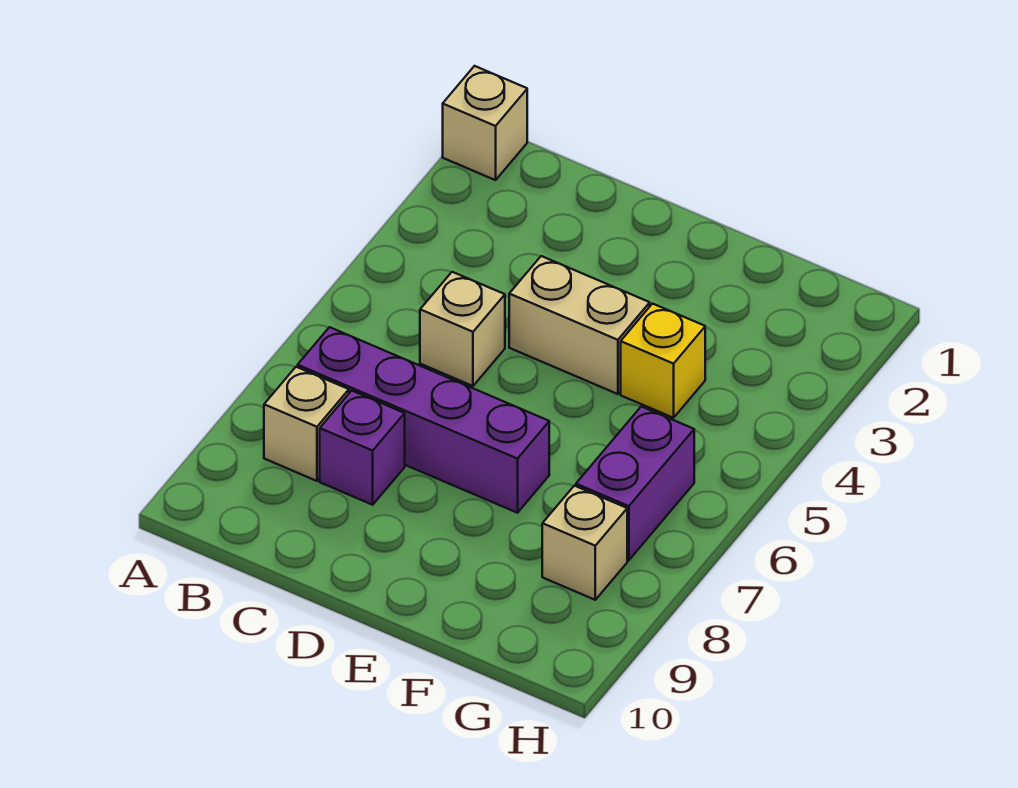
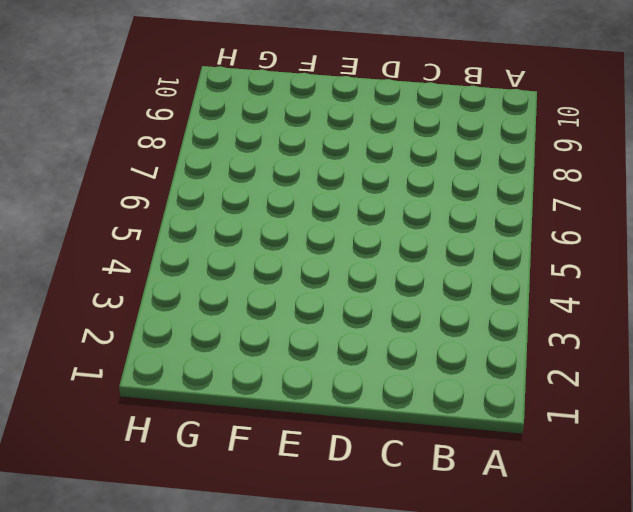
none -> tan 1x1 brick [443,66,527,180]
none -> purple 1x4 brick [298,327,549,513]

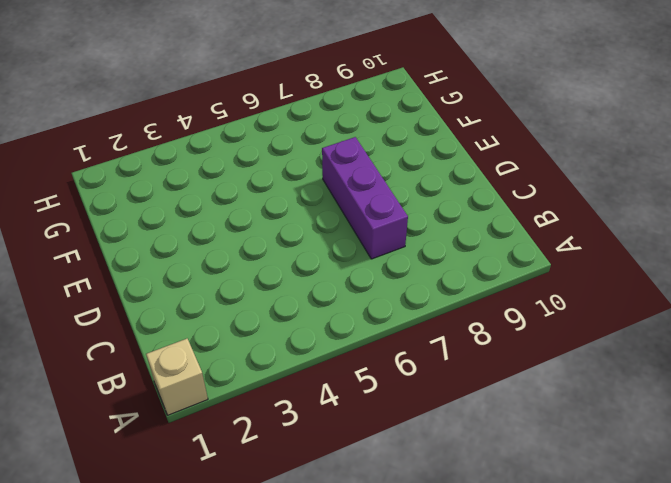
purple 1x3 brick [322,137,408,259] -> purple 1x4 brick [298,327,549,513]
none -> tan 1x1 brick [264,367,349,481]
none -> tan 1x1 brick [420,272,505,386]

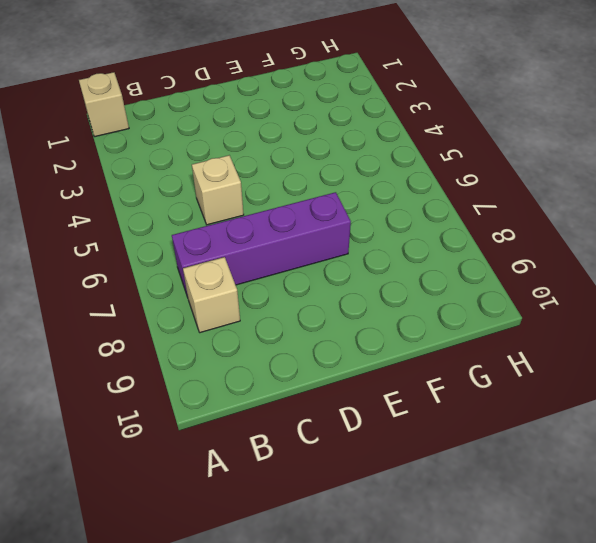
none -> purple 1x1 brick [320,391,405,505]
none -> tan 1x2 brick [509,256,650,394]

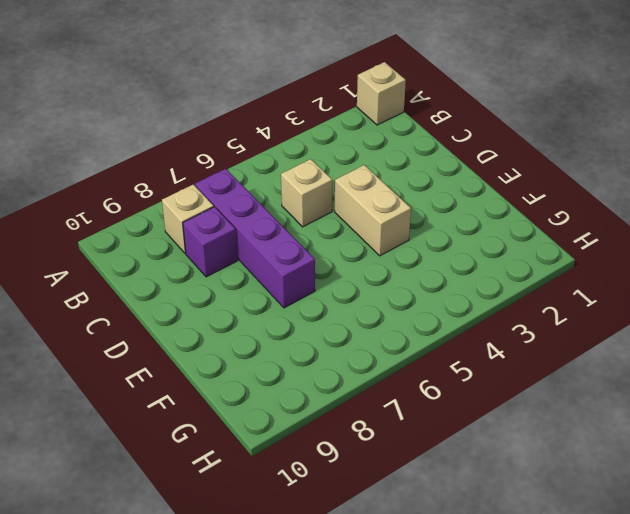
none -> yellow 1x1 brick [621,304,705,418]
none -> purple 1x2 brick [576,406,694,560]

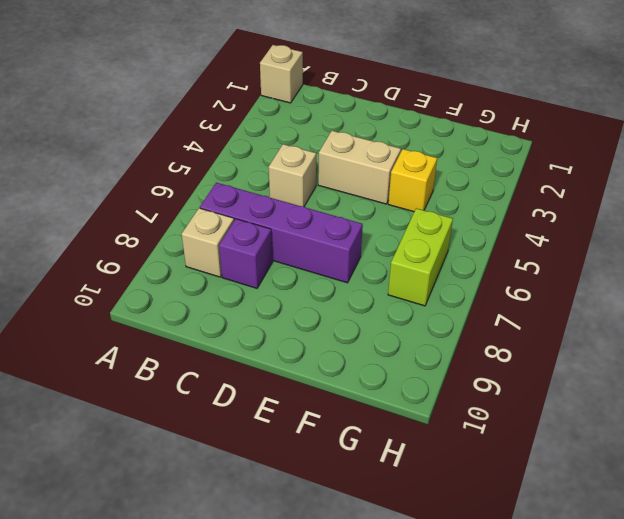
lime 1x2 brick [388,208,453,306] -> purple 1x2 brick [576,406,694,560]
none -> tan 1x1 brick [542,486,627,600]

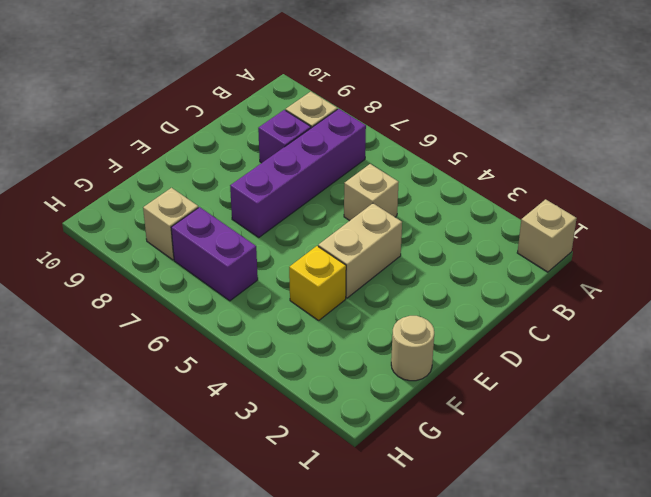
tan 1x1 round brick [391,316,434,381] -> none

